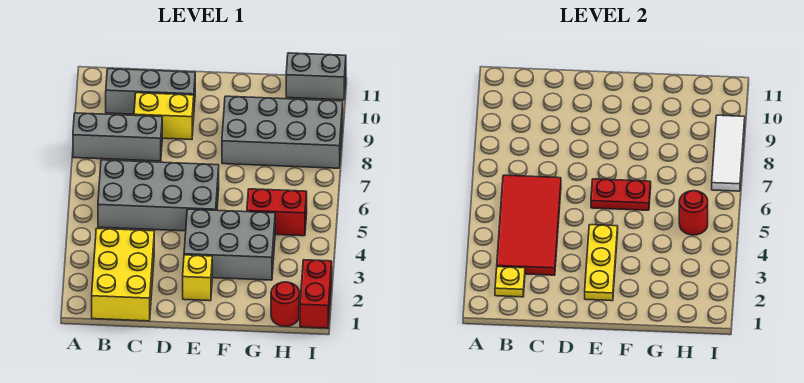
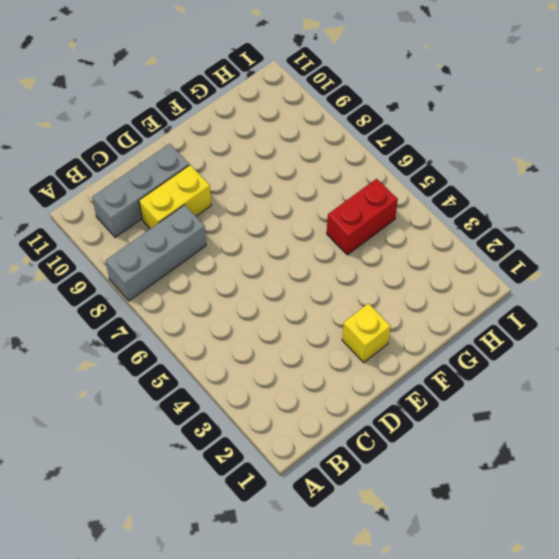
none -> yellow 2x3 brick [92,228,154,321]
none -> grey 2x4 brick [98,160,219,231]
none -> grey 2x3 brick [184,209,275,280]

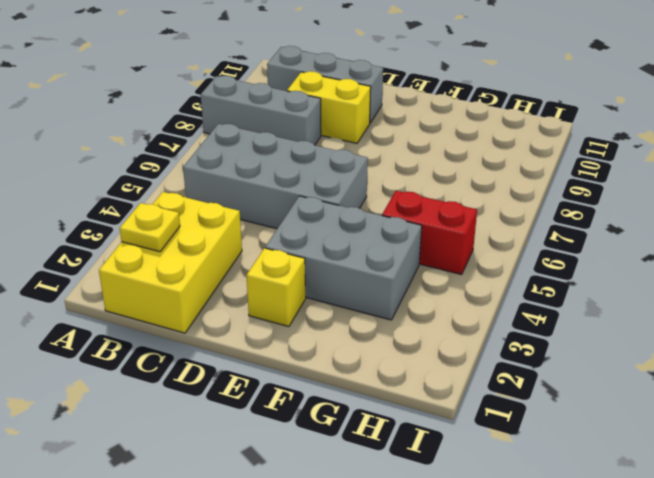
none -> grey 2x4 brick [222,96,343,168]
none -> red 1x1 round brick [271,282,299,326]
none -> grey 1x2 brick [286,53,346,100]

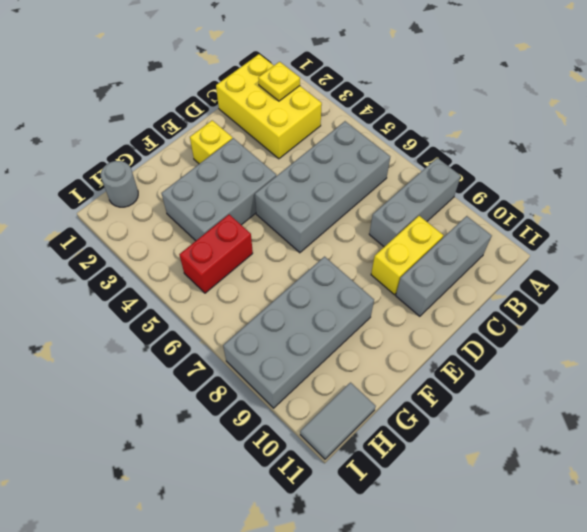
grey 1x1 round brick [101,161,138,207] -> red 1x1 round brick [271,282,299,326]
grey 1x2 tile [300,383,376,459] -> grey 1x2 brick [286,53,346,100]
none -> red 1x2 brick [300,260,332,328]
none -> red 2x4 tile [497,175,561,275]
none -> yellow 1x3 plate [585,225,618,301]

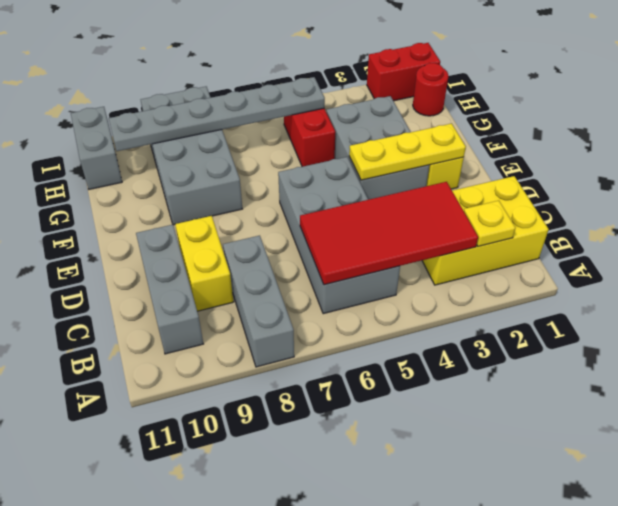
grey 1x6 plate [109,77,325,151] -> red 1x1 round brick [679,191,708,235]
none -> red 1x2 plate [591,179,651,210]
none -> white 1x3 tile [712,115,745,191]

